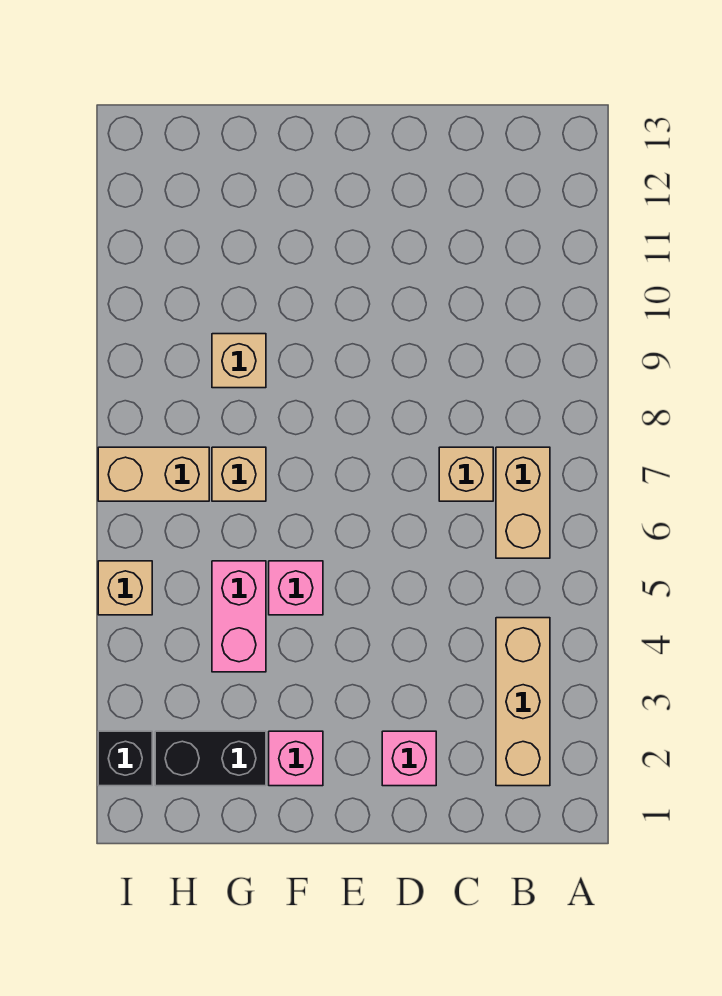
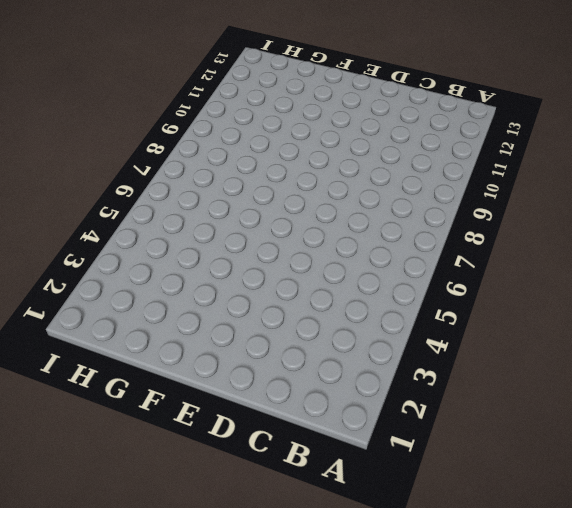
none -> tan 1x3 brick [496,618,550,786]
none -> tan 1x2 brick [496,447,550,558]
none -> tan 1x1 brick [439,447,493,501]

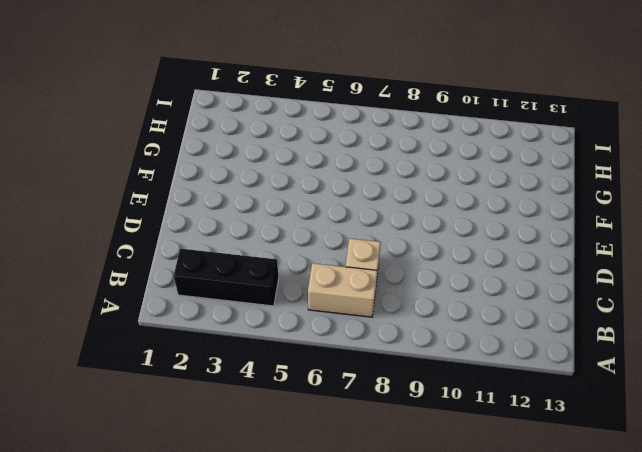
black 1x3 brick [174,249,279,306] -> tan 1x3 brick [496,618,550,786]
none -> pink 1x1 brick [382,731,436,786]
none -> pink 1x1 brick [269,731,323,786]
none -> pink 1x1 brick [269,561,323,615]

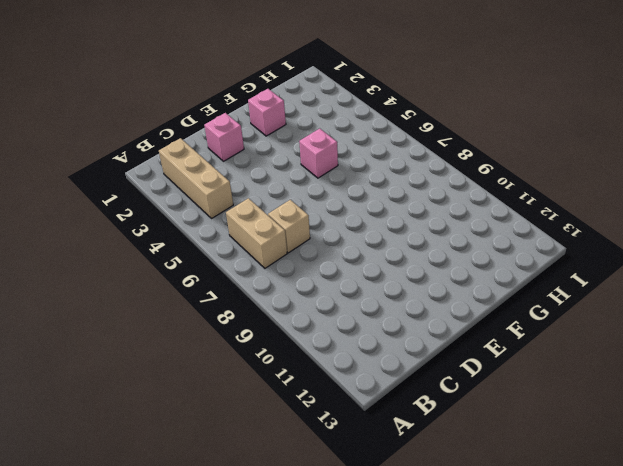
none -> black 1x2 brick [155,731,266,786]
none -> pink 1x2 brick [212,561,266,672]
none -> tan 1x1 brick [212,447,266,501]

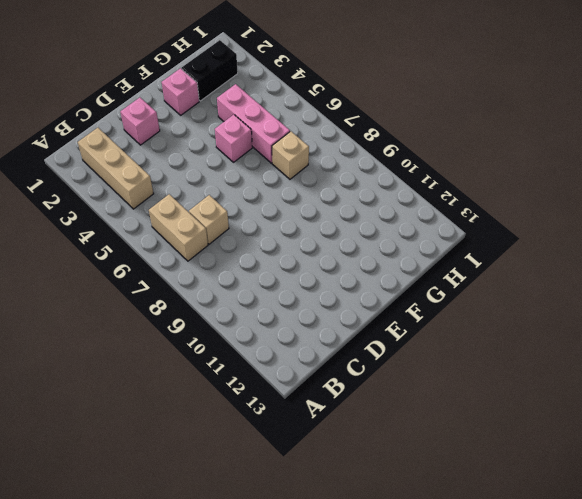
pink 1x3 brick [217,84,290,163] -> pink 1x2 brick [212,561,266,672]
none -> tan 1x1 brick [212,334,266,388]
none -> tan 1x2 brick [98,447,209,501]
none -> black 1x1 brick [98,731,152,786]

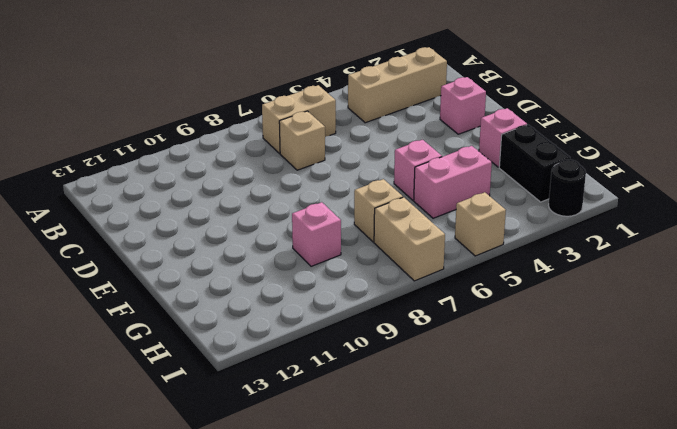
pink 1x1 brick [292,202,341,266] -> tan 1x1 brick [212,334,266,388]
black 1x1 round brick [549,159,586,216] -> black 1x1 brick [98,731,152,786]

